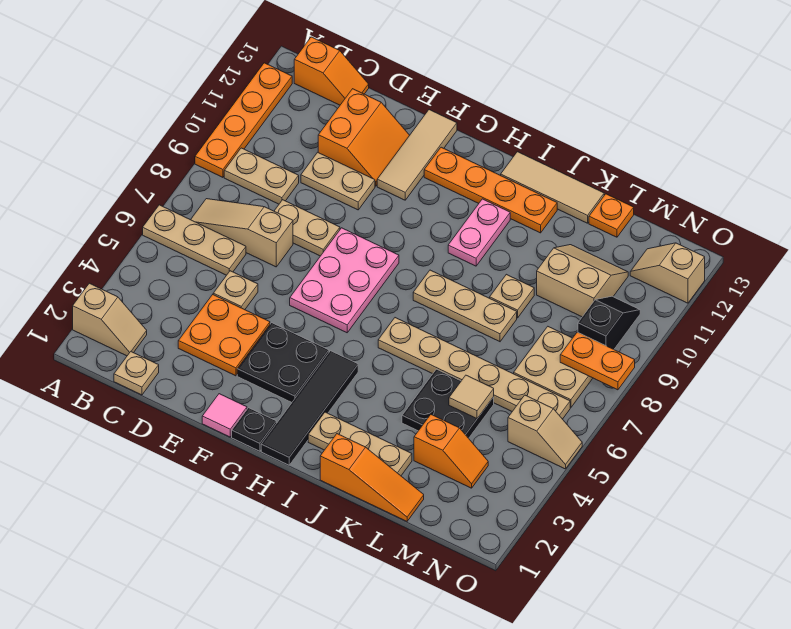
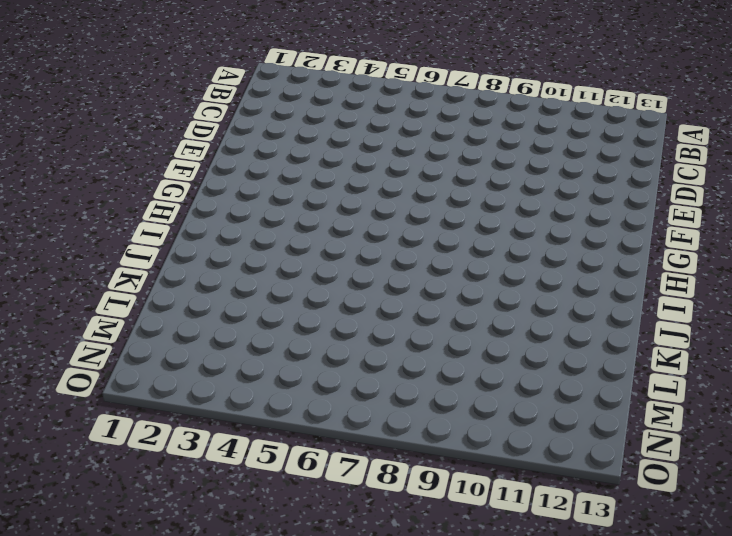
none -> tan 1x2 slope [73,283,147,356]
none -> tan 1x3 plate [143,205,246,275]
none -> orange 1x4 plate [195,63,292,177]
none -> tan 1x3 slope [191,199,293,267]

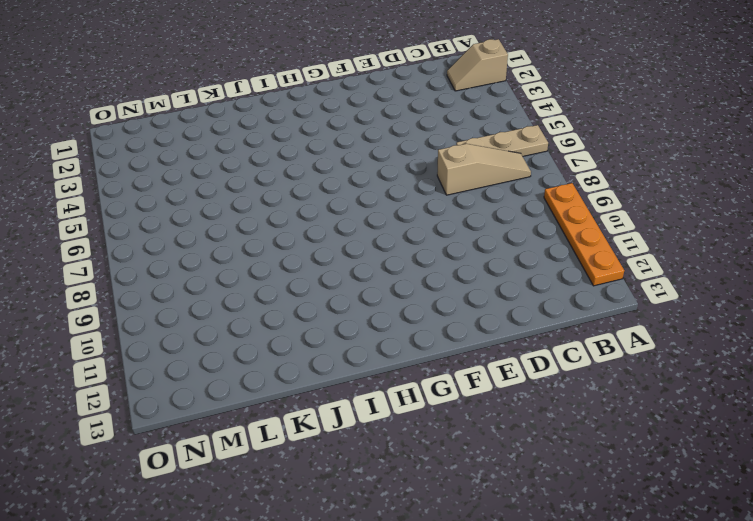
none -> tan 1x2 plate [224,148,299,204]
none -> orange 1x2 slope [294,37,369,105]
none -> tan 1x1 plate [114,352,159,395]
none -> orange 2x2 plate [178,295,270,376]

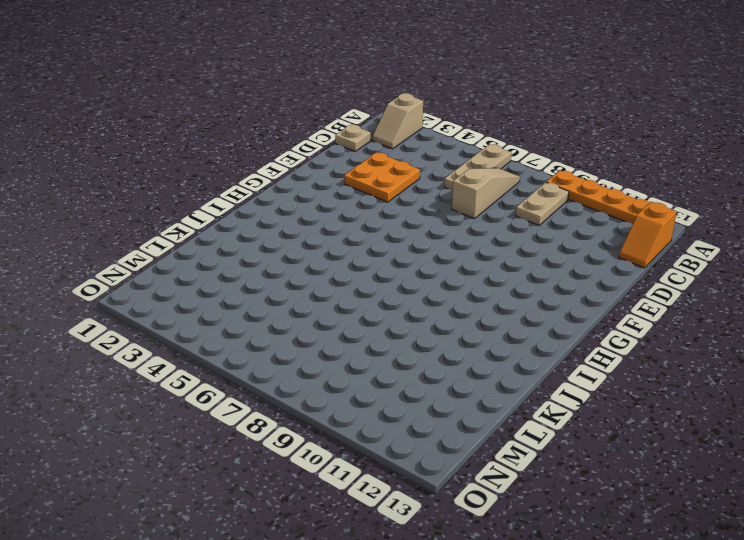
none -> tan 1x1 plate [213,271,258,310]
none -> tan 1x2 plate [274,200,340,256]
none -> tan 1x2 plate [301,152,375,210]
none -> orange 2x2 slope [318,89,410,186]

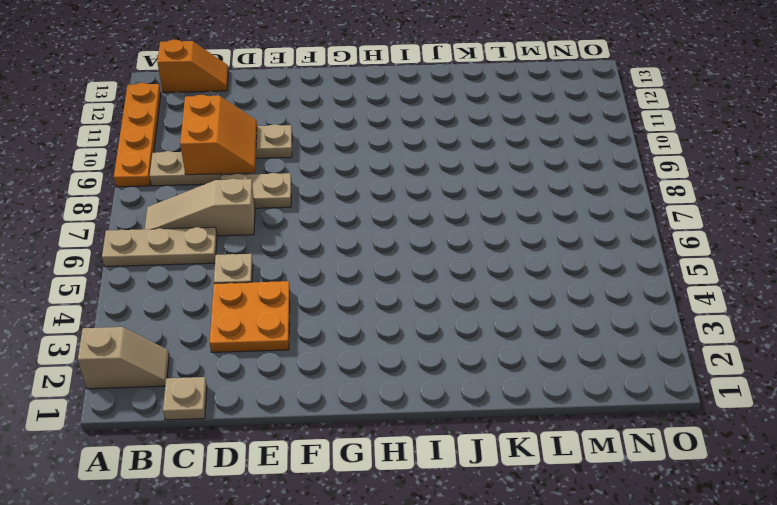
orange 2x2 slope [180,95,257,175] -> orange 2x2 slope moved to [318,89,410,186]
none -> pink 1x1 tile [202,394,247,437]
none -> black 2x2 plate [237,323,329,402]
none -> pink 2x3 plate [290,228,399,333]
none -> tan 1x3 tile [377,110,457,200]

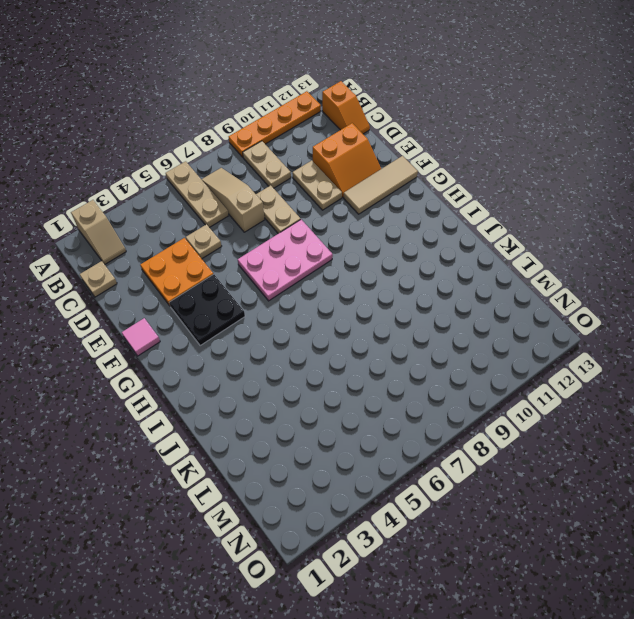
none -> black 1x1 plate [232,408,277,451]
none -> orange 1x4 plate [424,147,557,233]
none -> black 1x4 tile [261,351,358,465]
none -> tan 1x3 plate [308,412,412,476]

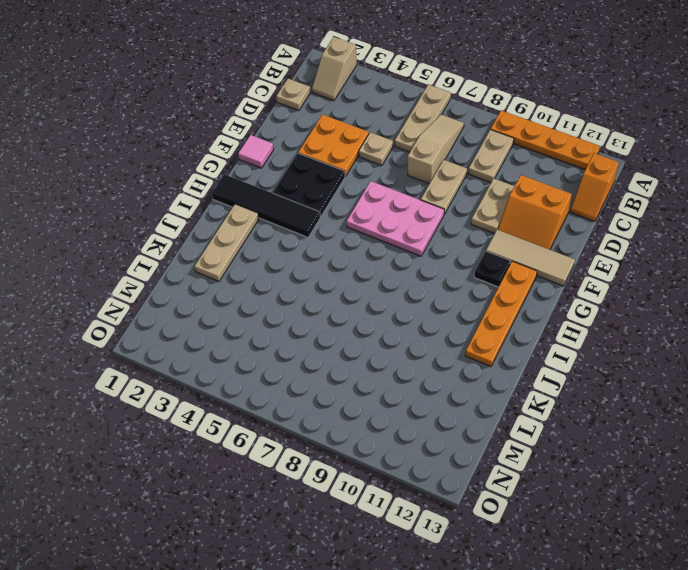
black 1x1 plate [474,251,511,287] -> black 1x1 plate moved to [232,408,277,451]
none -> tan 1x6 plate [378,318,570,419]
none -> tan 1x3 plate [413,270,517,342]
none -> pink 1x2 plate [448,199,510,266]
none -> tan 1x3 tile [501,152,604,223]

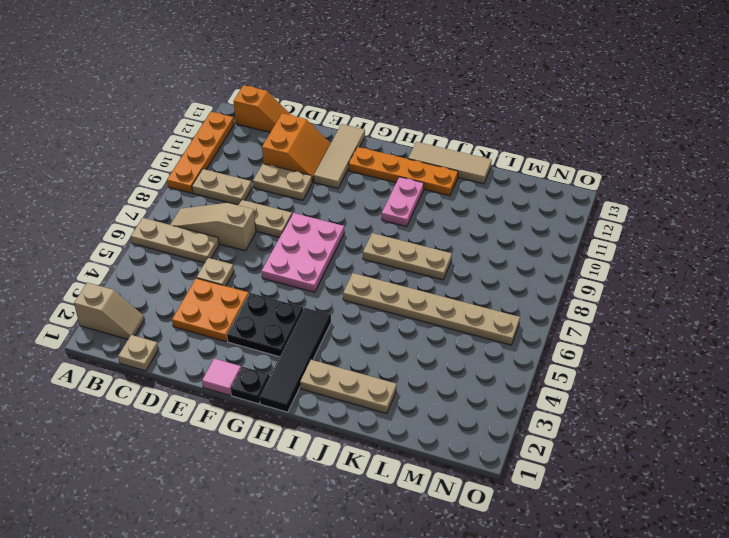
none -> orange 1x3 slope [320,434,424,521]
none -> black 2x2 plate [402,369,494,438]
none -> tan 1x1 plate [490,274,534,318]
none -> orange 1x2 slope [414,415,488,488]

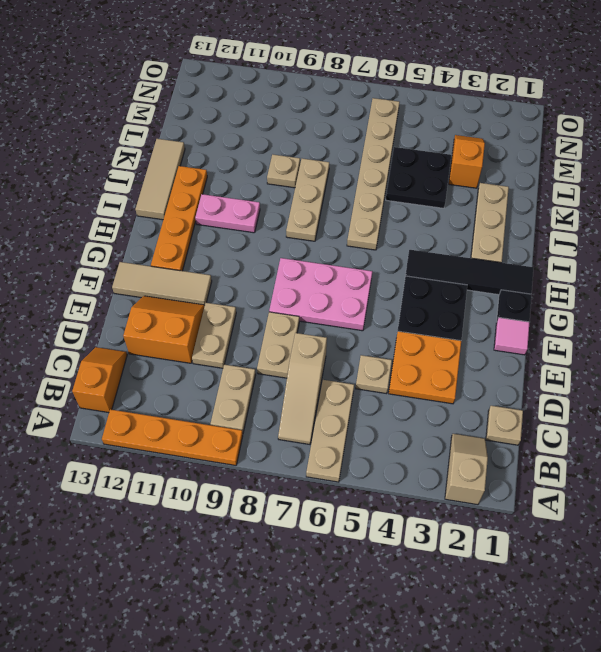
none -> orange 1x3 slope [320,434,424,521]
none -> tan 2x2 slope [537,245,628,317]
none -> orange 1x1 plate [589,194,634,237]
none -> tan 2x2 plate [514,327,593,407]

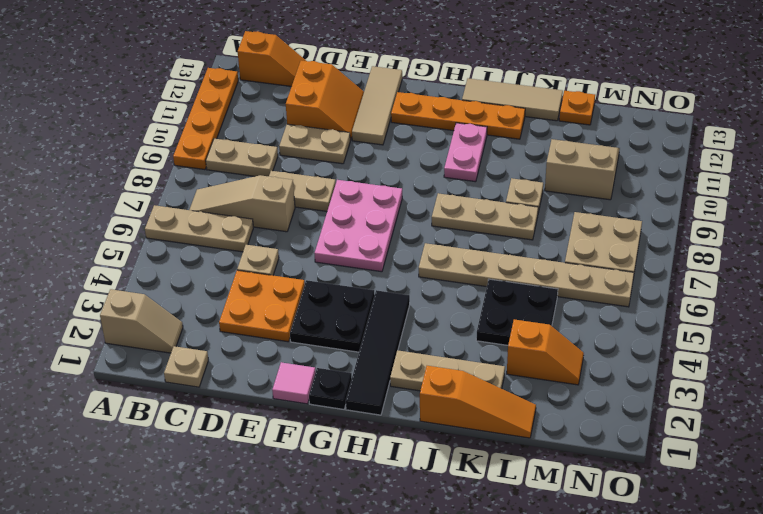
none -> tan 1x2 slope [508,395,582,469]
none -> black 1x2 slope [578,296,640,349]
none -> tan 1x2 slope [630,243,705,303]
none -> tan 1x1 tile [449,375,494,419]

